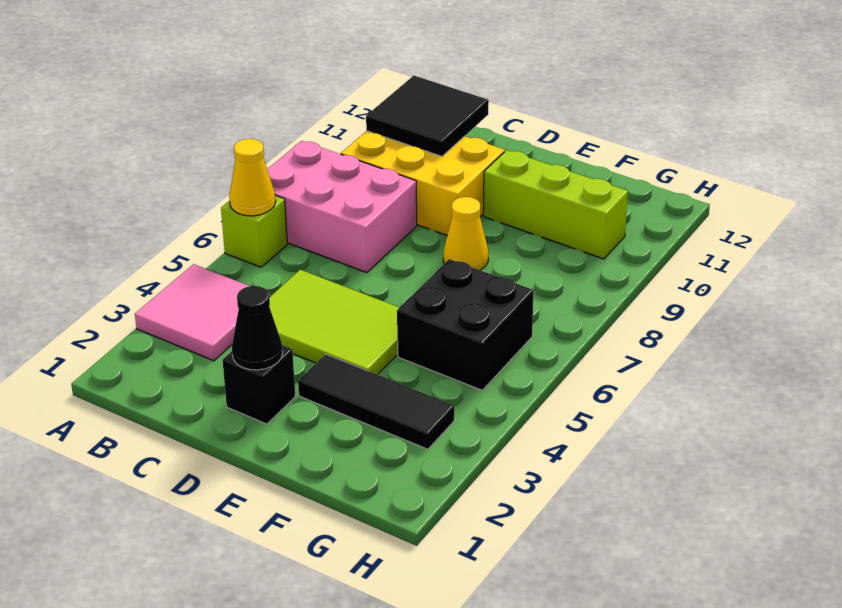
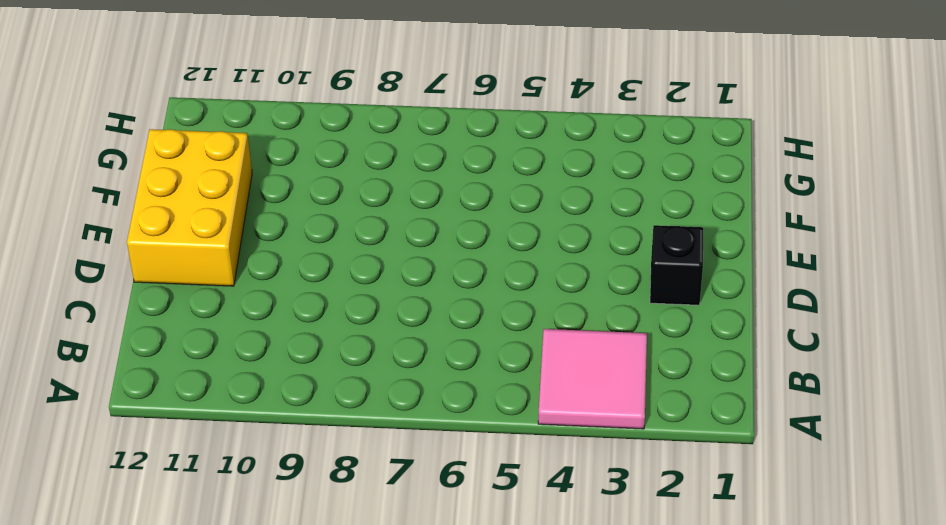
yellow 2x3 brick [127,129,252,286] -> yellow 2x3 brick moved to [341,131,505,235]
none -> lime 1x1 brick [221,196,287,267]
none -> pink 2x3 brick [267,141,417,273]
none -> lime 2x3 tile [269,270,400,375]

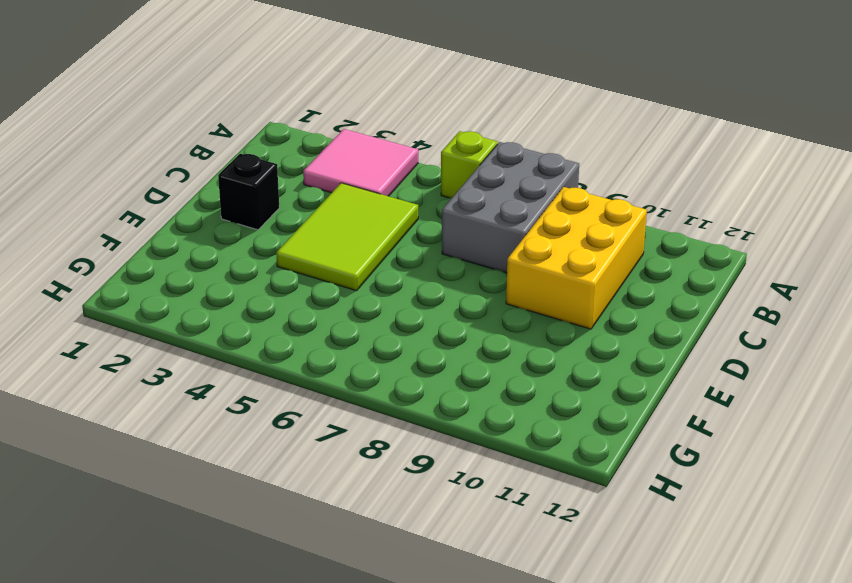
grey 2x3 brick [442,142,579,273] -> pink 2x3 brick [267,141,417,273]
none -> black 1x3 tile [298,354,454,449]
none -> yellow 1x1 cone [443,197,488,270]
none -> lime 1x3 brick [483,150,628,259]

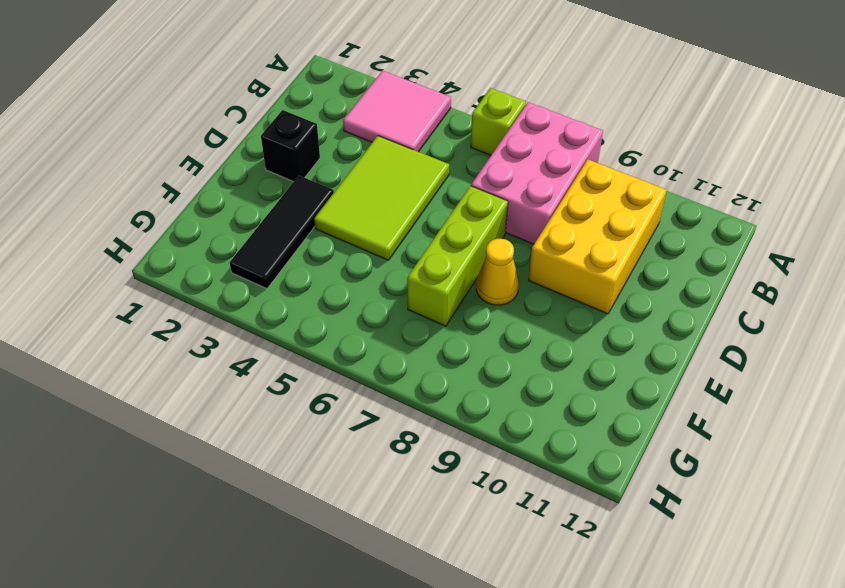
lime 1x3 brick [407,186,508,326] -> lime 1x3 brick moved to [483,150,628,259]
none -> black 2x2 brick [397,259,534,390]
none -> yellow 1x1 cone [229,139,276,216]
none -> black 2x2 tile [366,76,489,156]

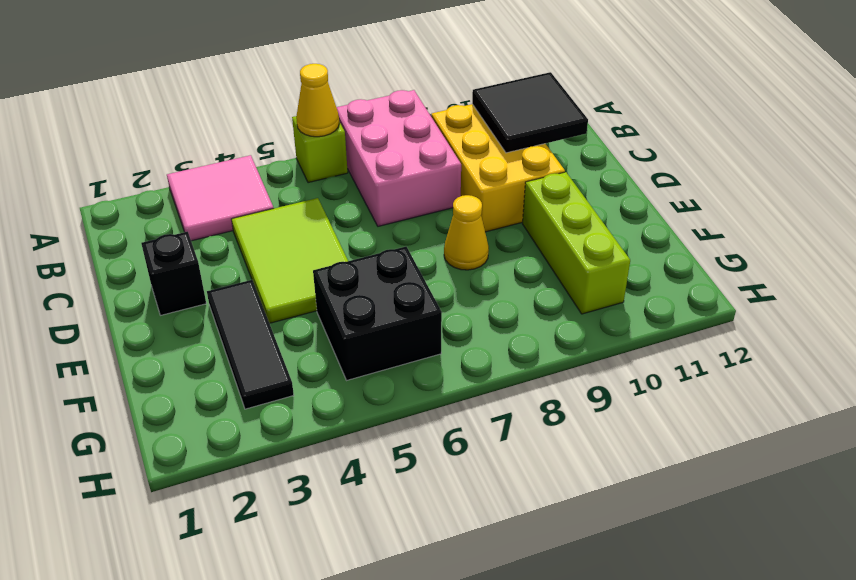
none -> black 1x1 cone [232,286,283,370]

